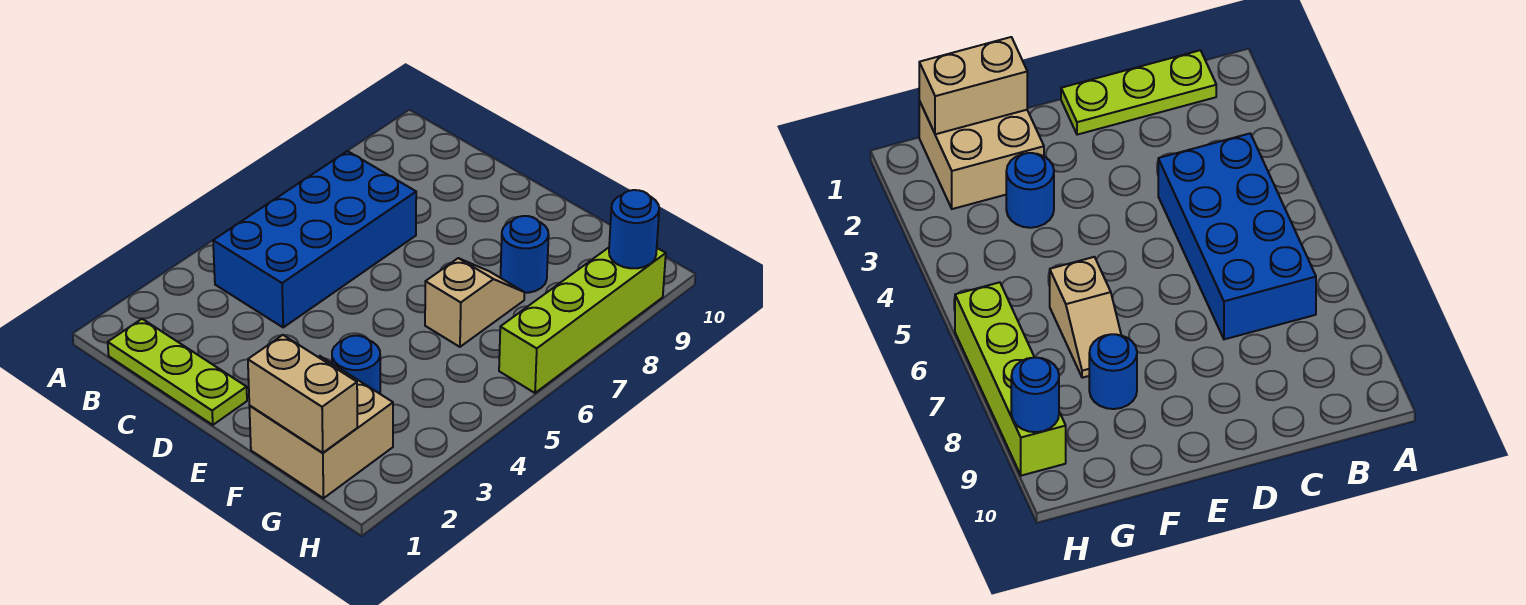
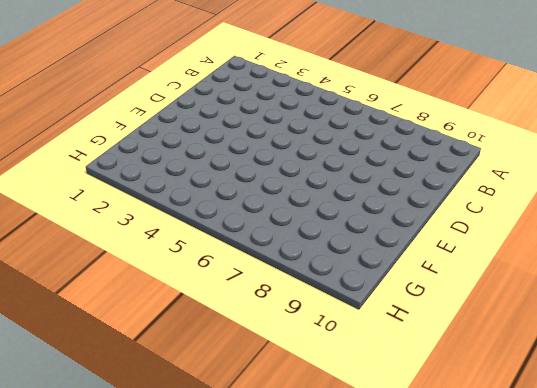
none -> lime 1x3 plate [108,319,247,425]
none -> blue 2x4 brick [213,151,416,327]

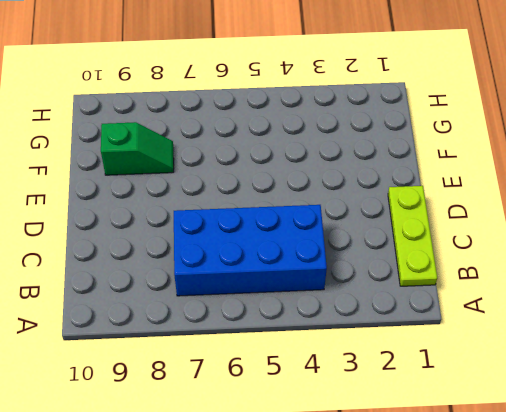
green 1x2 slope [101,122,174,175] -> blue 1x1 round brick [501,216,549,293]
none -> tan 2x2 brick [249,356,393,498]
none -> blue 1x1 round brick [332,336,380,394]

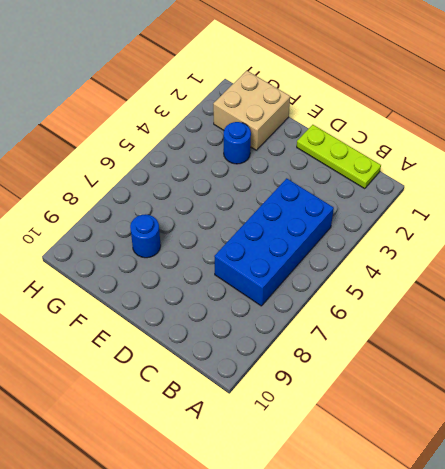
none -> tan 1x2 slope [425,258,525,347]
none -> lime 1x4 brick [499,248,666,393]

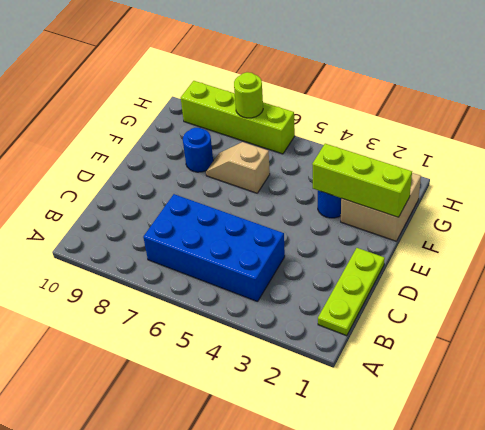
lime 1x3 brick [312,144,412,217] -> tan 1x2 brick [248,335,357,453]
lime 1x1 round brick [234,72,263,118] -> none
none -> blue 1x1 round brick [609,190,659,268]

